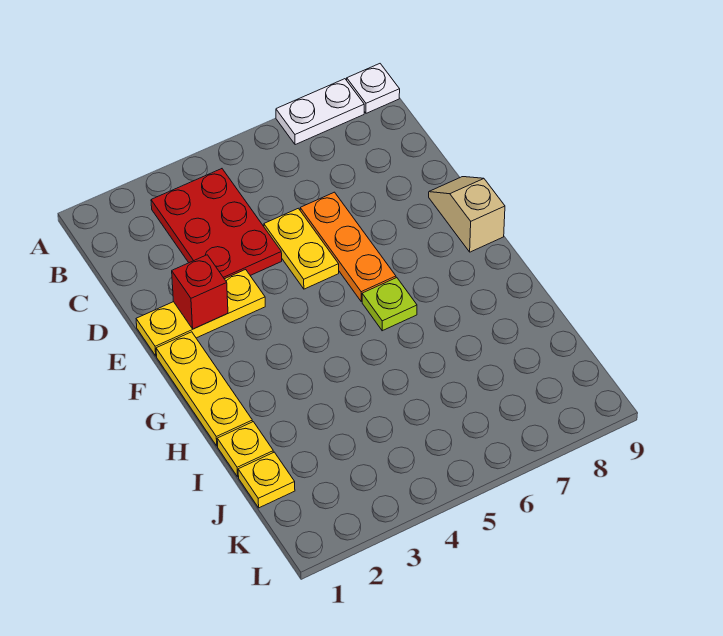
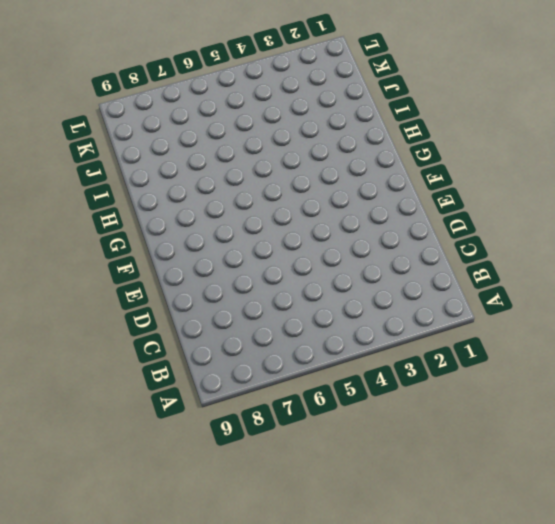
none -> white 1x2 plate [276,79,364,145]
none -> white 1x1 plate [347,64,400,113]
none -> red 2x3 plate [151,169,282,279]

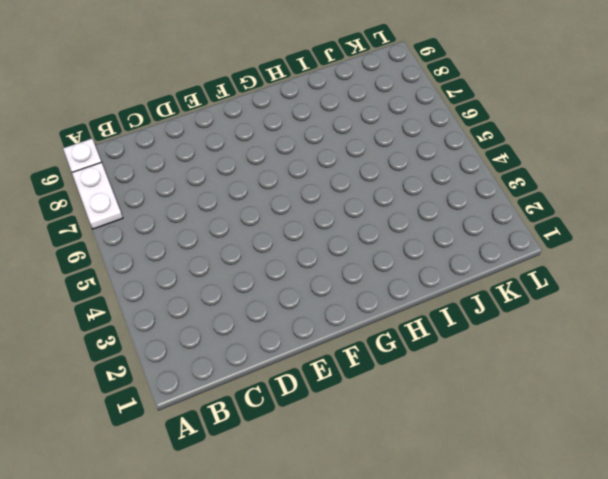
none -> red 2x3 plate [151,169,282,279]
none -> yellow 1x2 plate [264,208,339,289]
none -> orange 1x3 plate [300,192,396,301]

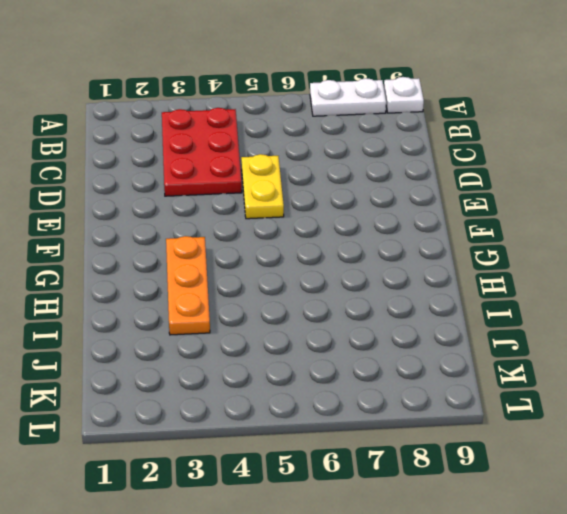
orange 1x3 plate [166,236,210,335] -> orange 1x3 plate moved to [300,192,396,301]
none -> yellow 1x3 plate [136,269,265,356]
none -> tan 1x2 slope [429,177,505,252]
none -> yellow 1x3 plate [156,332,253,446]

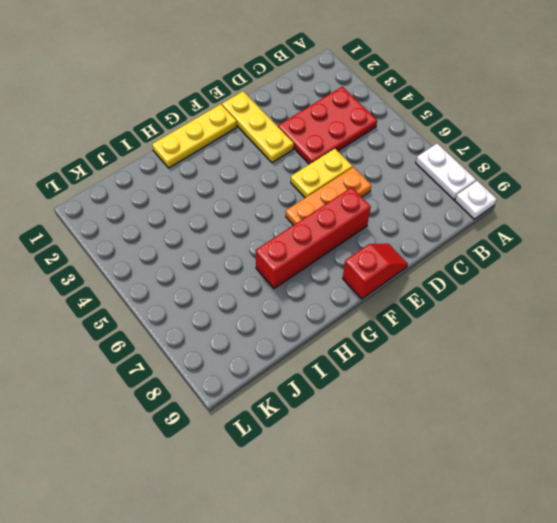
red 1x4 brick [256,187,371,289] -> none
red 1x2 slope [343,244,408,299] -> tan 1x2 slope [429,177,505,252]
none -> lime 1x1 plate [362,278,417,331]
none -> yellow 1x1 plate [217,422,273,477]
none -> yellow 1x1 plate [238,452,295,508]

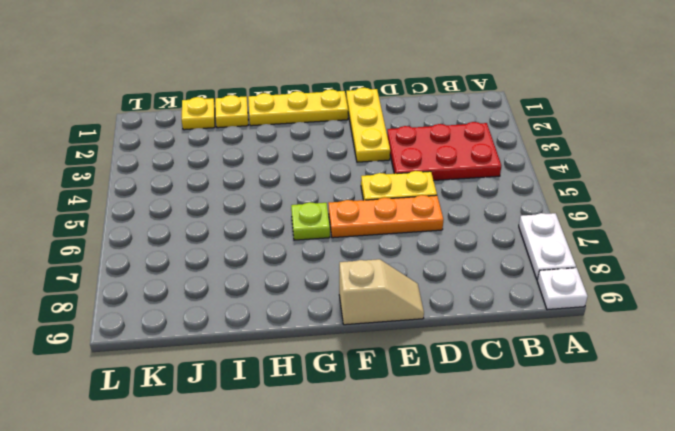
none -> red 1x1 brick [172,255,228,329]

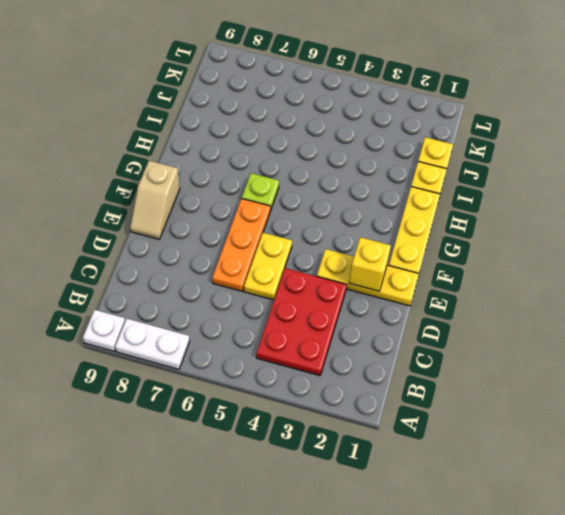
yellow 1x1 brick [349,237,391,291] -> red 1x1 brick [172,255,228,329]

